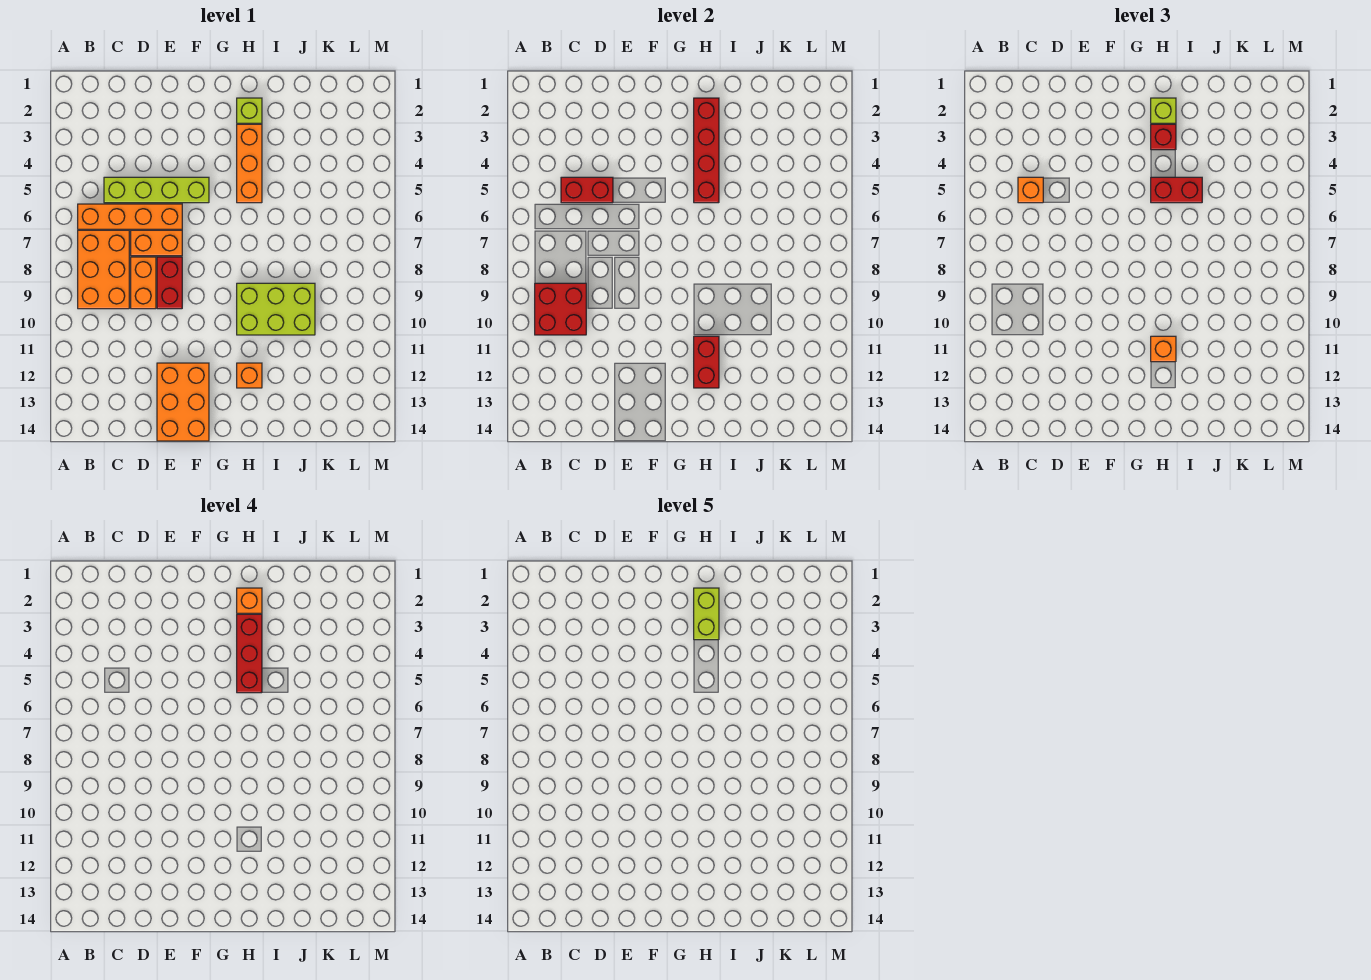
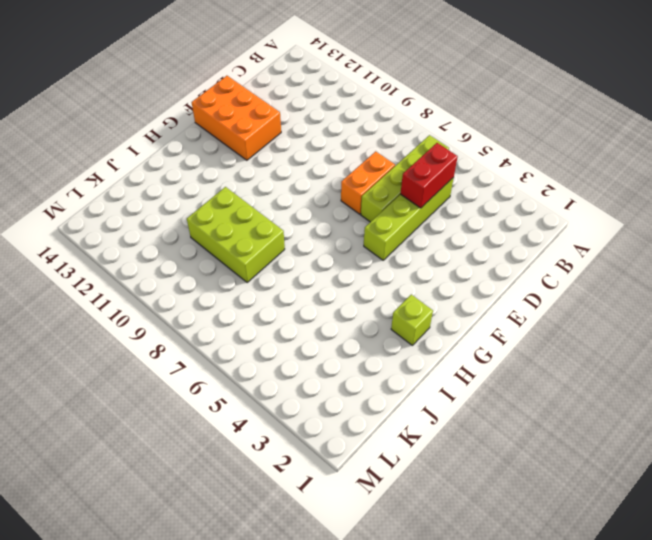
lime 1x4 brick [361,135,449,222] -> orange 1x4 brick [78,204,182,229]
lime 2x3 brick [187,187,285,282] -> lime 2x3 brick turned to [237,283,315,335]
none -> orange 2x3 brick [78,230,129,309]
none -> orange 1x2 brick [131,257,156,309]
none -> red 1x2 brick [157,257,182,309]

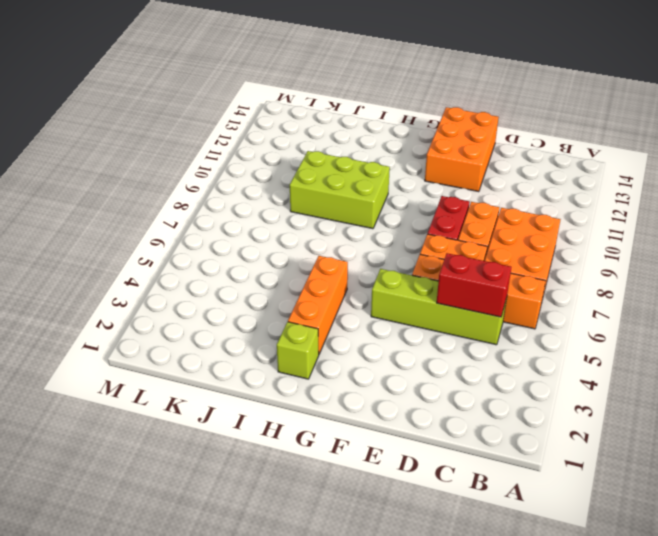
none -> orange 1x1 brick [237,363,262,388]
none -> red 2x2 brick [535,283,586,335]
none -> red 1x4 brick [694,98,719,203]

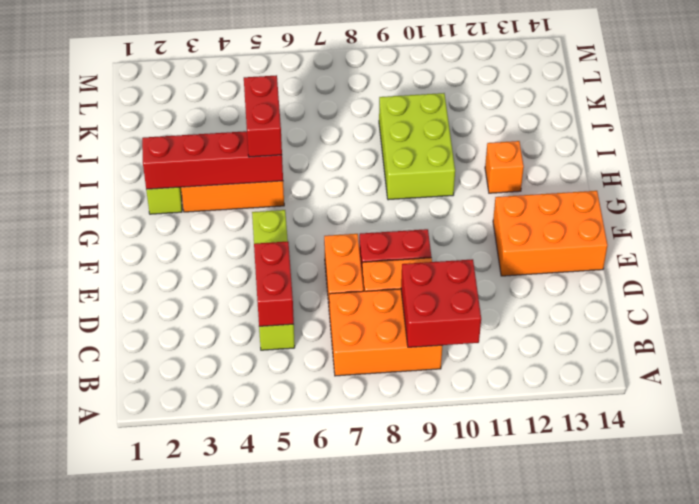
none -> orange 1x4 brick [78,204,182,229]
none -> red 1x2 brick [694,336,719,388]
none -> orange 1x1 brick [1018,177,1043,203]

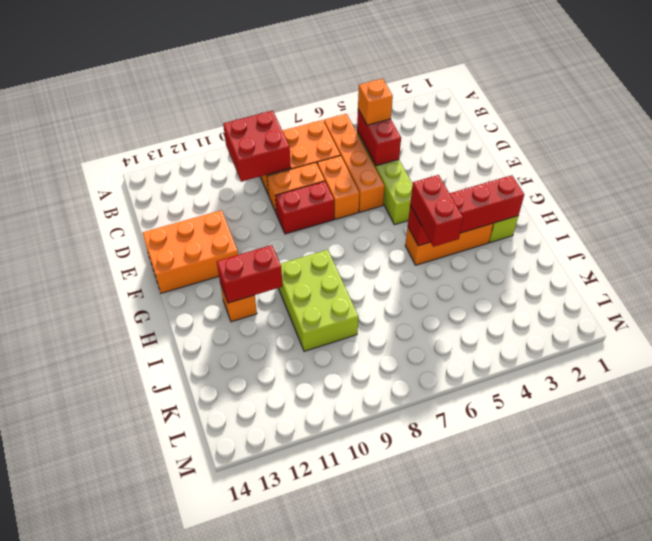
none -> lime 1x1 brick [1151,98,1176,123]
none -> red 1x1 brick [1151,124,1176,150]
none -> orange 1x1 brick [1151,336,1176,362]

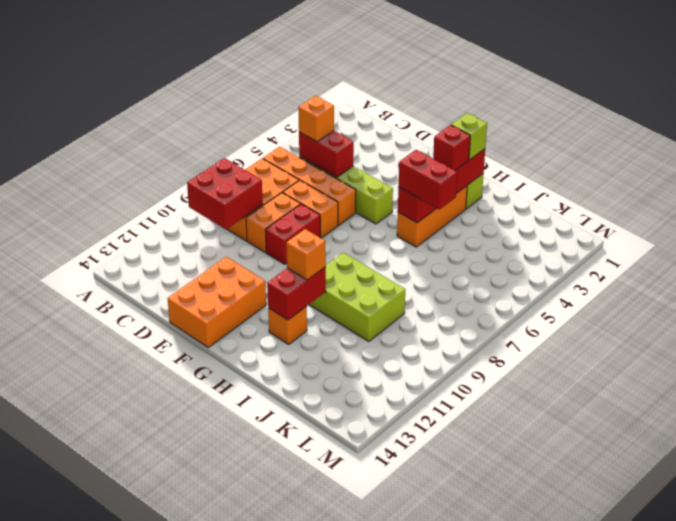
none -> orange 1x1 brick [237,588,262,613]
none -> red 1x3 brick [237,614,262,693]
none -> lime 1x2 brick [694,588,719,640]

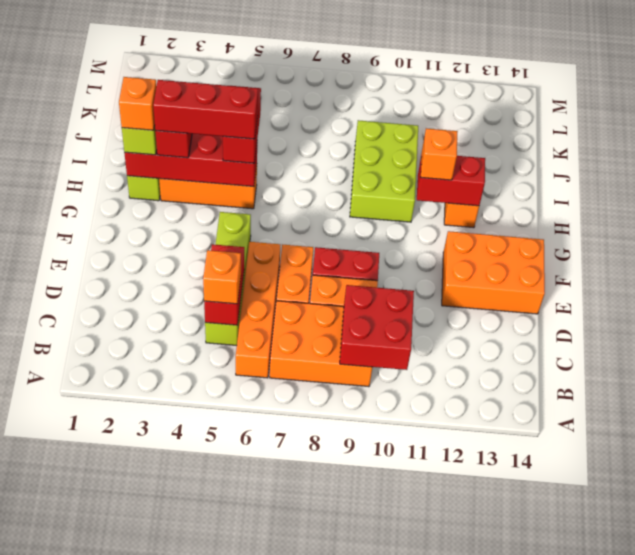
none -> lime 1x2 brick [694,588,719,640]

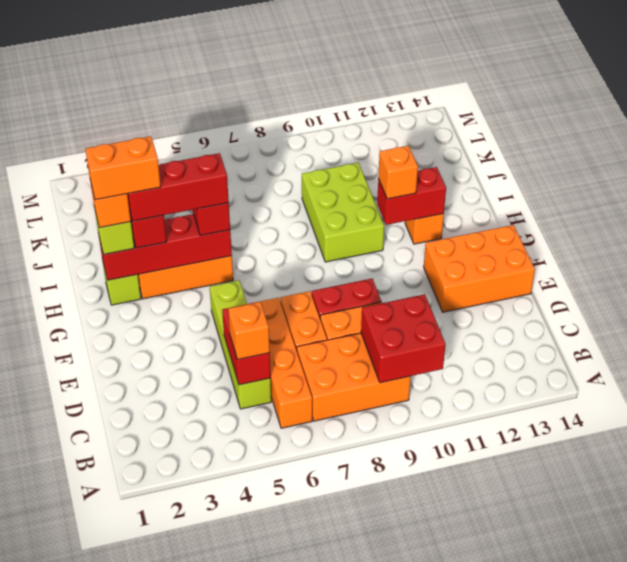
orange 1x2 brick [85,136,161,200] -> lime 1x2 brick [694,588,719,640]

